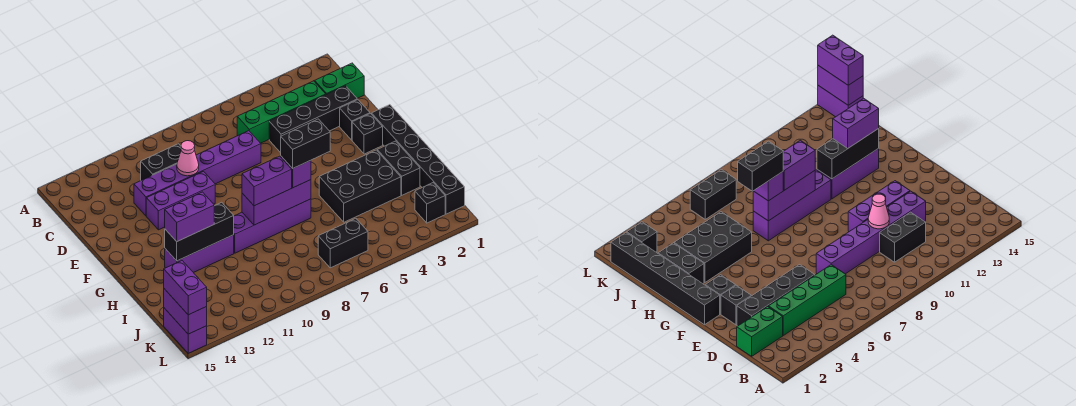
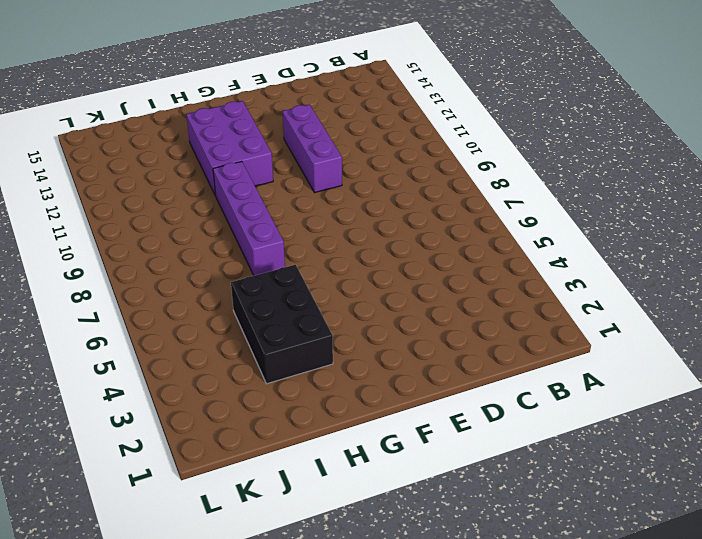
purple 2x3 brick [186,101,273,196] -> purple 1x3 brick [165,235,234,273]
none -> green 1x2 brick [315,63,364,98]
none -> green 1x4 brick [237,81,326,143]
none -> black 1x2 brick [141,144,181,180]

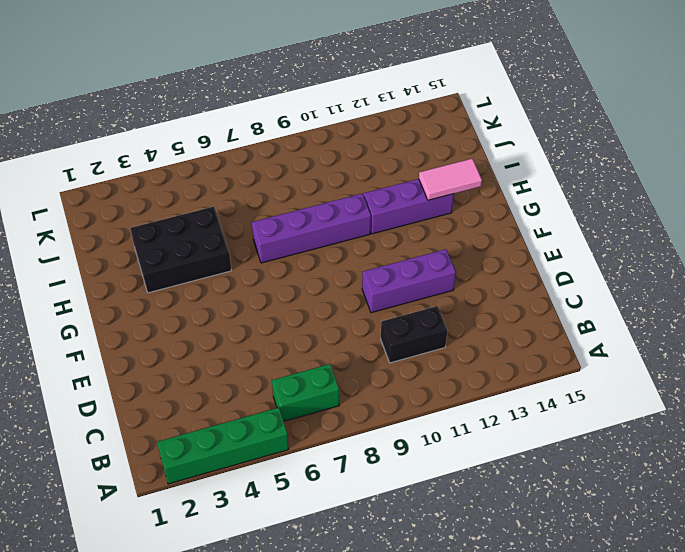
green 1x4 brick [157,408,289,484] -> green 1x4 brick moved to [237,81,326,143]
green 1x2 brick [272,364,339,421] -> green 1x2 brick moved to [315,63,364,98]
pink 1x2 tile [419,159,482,200] -> black 1x3 brick [165,202,234,261]
none -> black 1x4 brick [269,86,357,153]
none -> purple 1x6 brick [134,131,261,216]
none -> black 1x1 brick [340,100,370,140]

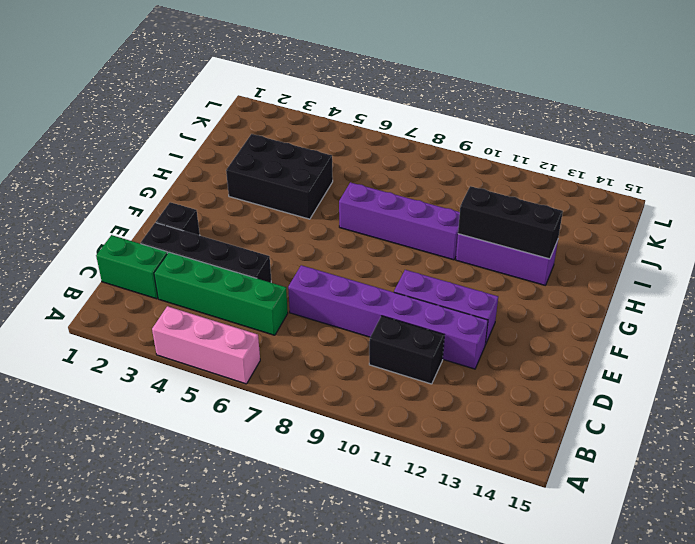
pink 1x3 brick [152,306,260,384] -> none
none -> black 1x6 brick [372,105,465,214]
none -> black 1x1 brick [352,113,383,154]
none -> black 1x2 brick [377,141,420,195]

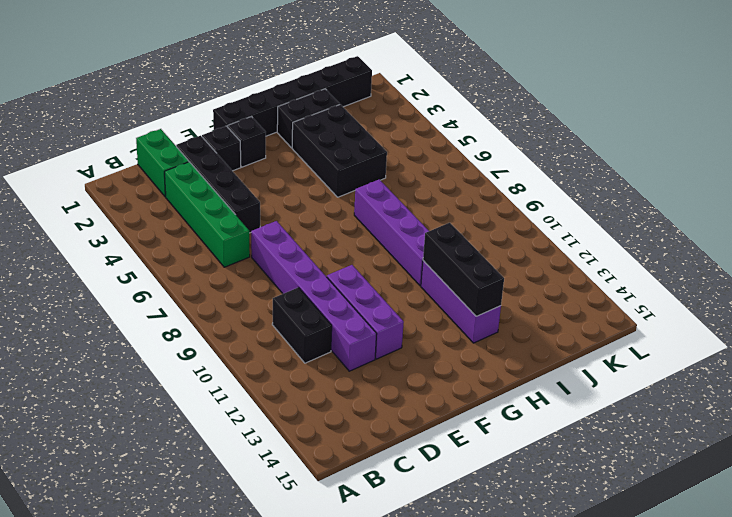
none -> black 1x1 brick [415,183,445,223]
none -> black 1x2 brick [318,218,368,268]
none -> purple 1x2 brick [164,308,207,353]

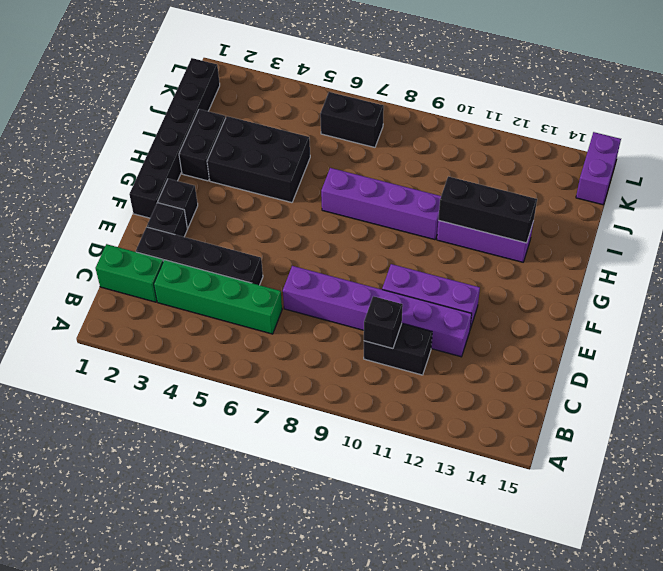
black 1x1 brick [364,296,403,349] -> black 1x1 brick moved to [415,183,445,223]
none -> pink 1x1 cone [177,141,199,176]
none -> purple 1x3 brick [242,180,311,225]
none -> purple 1x2 brick [164,289,207,334]

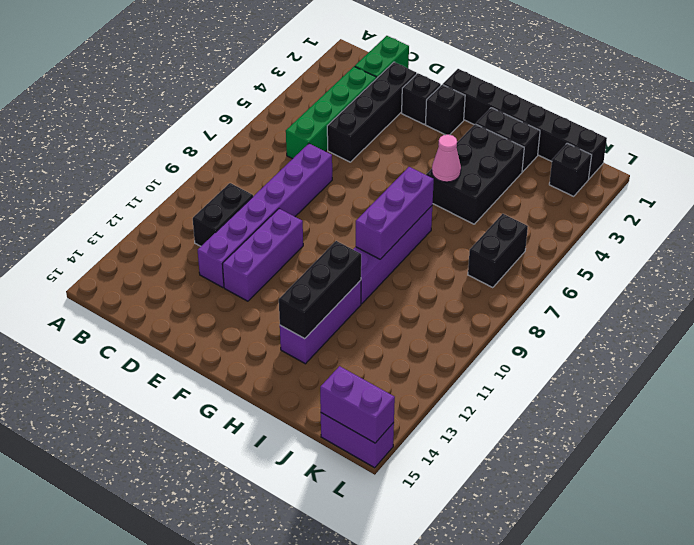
pink 1x1 cone [432,135,461,182] -> pink 1x1 cone moved to [177,141,199,176]
none -> purple 1x1 brick [281,156,311,188]
none -> purple 1x2 brick [242,156,292,206]
none -> purple 1x2 brick [165,192,214,241]

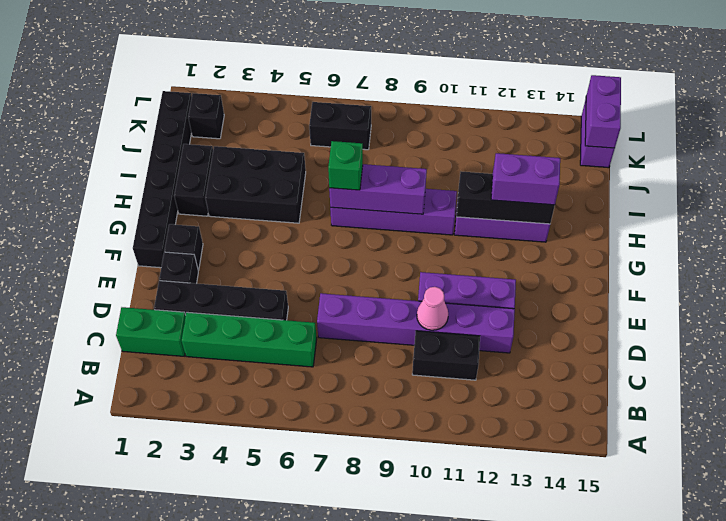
green 1x1 brick [328,141,363,190] -> purple 1x1 brick [281,156,311,188]
none -> purple 1x2 brick [242,156,292,206]
none -> purple 1x2 brick [164,261,207,315]
none -> black 1x2 brick [281,119,330,168]

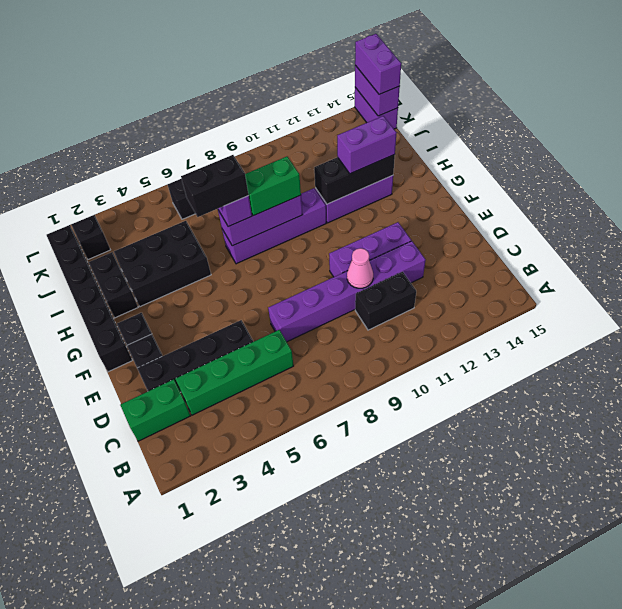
green 1x2 brick [245,157,301,216] -> purple 1x2 brick [242,156,292,206]

